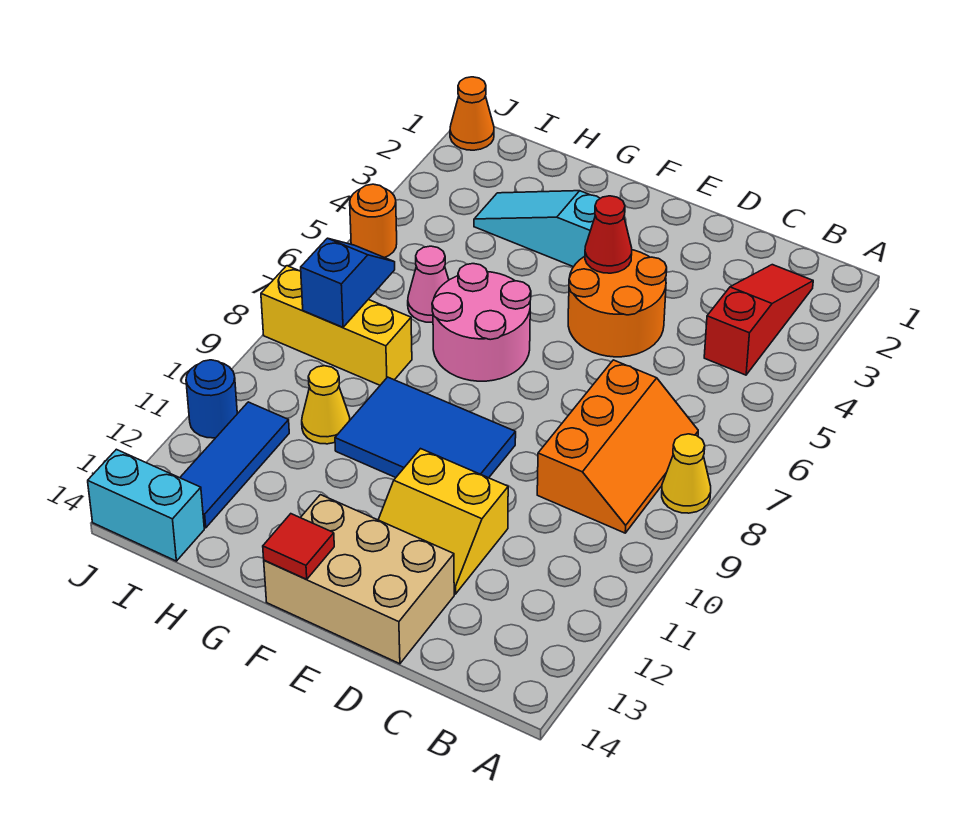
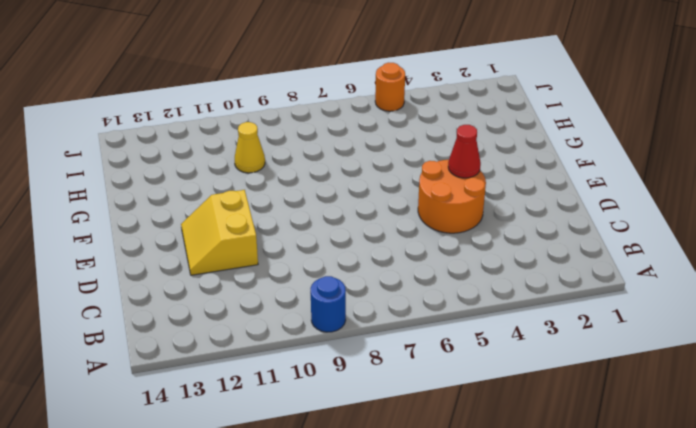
blue 1x1 round brick [310,276,346,332] -> blue 1x1 round brick moved to [186,360,237,438]
none -> yellow 1x1 cone [662,434,711,513]
none -> red 1x3 slope [704,265,813,375]
none -> orange 2x3 slope [537,360,698,533]

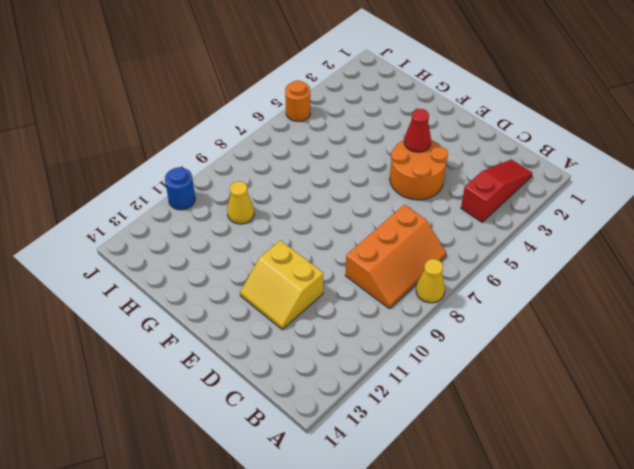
none -> tan 2x3 brick [264,495,454,664]
none -> blue 2x3 tile [335,377,516,478]
none -> cyan 1x3 slope [474,191,600,267]

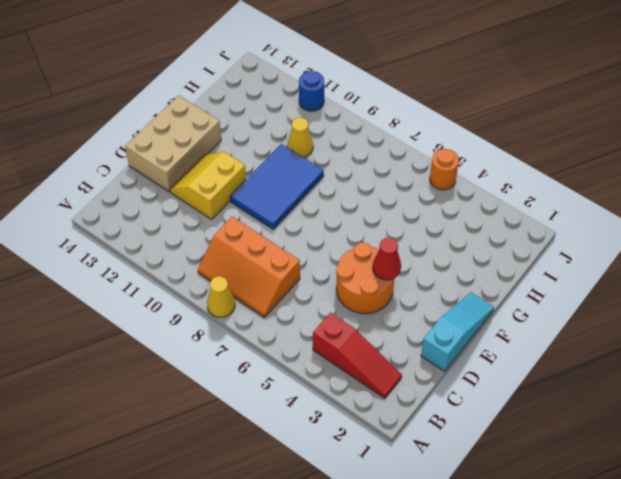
cyan 1x3 slope [421,293,494,371] -> cyan 1x3 slope moved to [474,191,600,267]
none -> pink 2x2 round brick [432,264,531,381]
none -> pink 1x1 cone [408,246,449,322]
none -> yellow 1x3 brick [261,266,412,385]

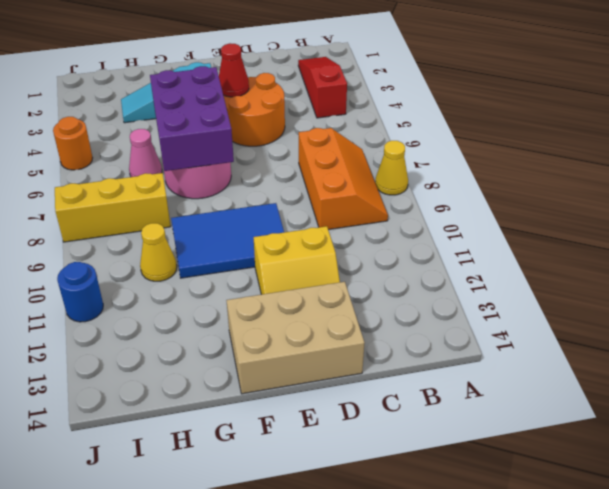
purple 2x3 brick [150,66,234,171] -> none
none -> blue 1x3 tile [180,402,289,528]
none -> cyan 1x2 brick [88,449,204,561]
none -> orange 1x1 cone [450,77,494,150]

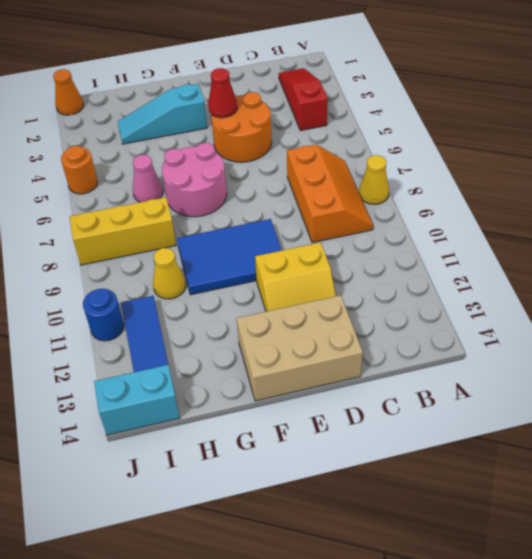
none -> red 1x1 tile [263,514,334,579]
none -> blue 1x2 slope [301,238,395,327]

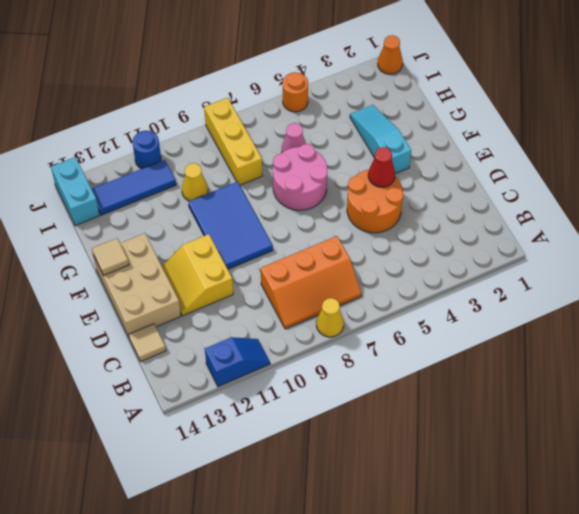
blue 1x2 slope [205,337,270,387] -> blue 1x2 slope moved to [301,238,395,327]
tan 1x1 tile [129,324,166,362] -> none
tan 1x1 tile [92,238,129,275] -> red 1x1 tile [263,514,334,579]
none -> red 1x3 slope [704,265,813,375]

